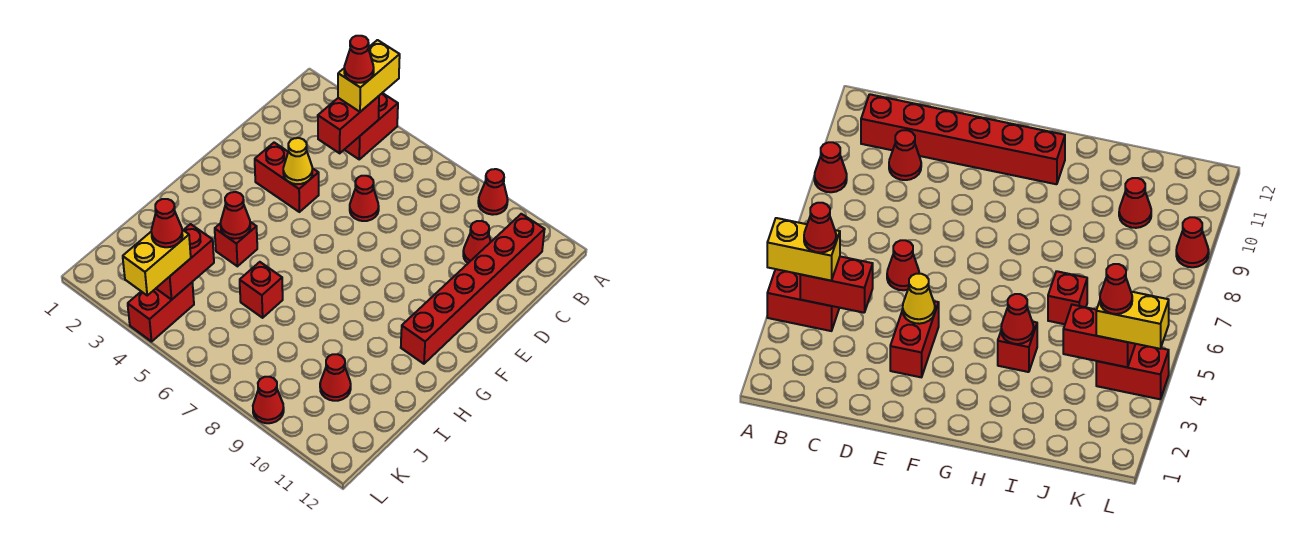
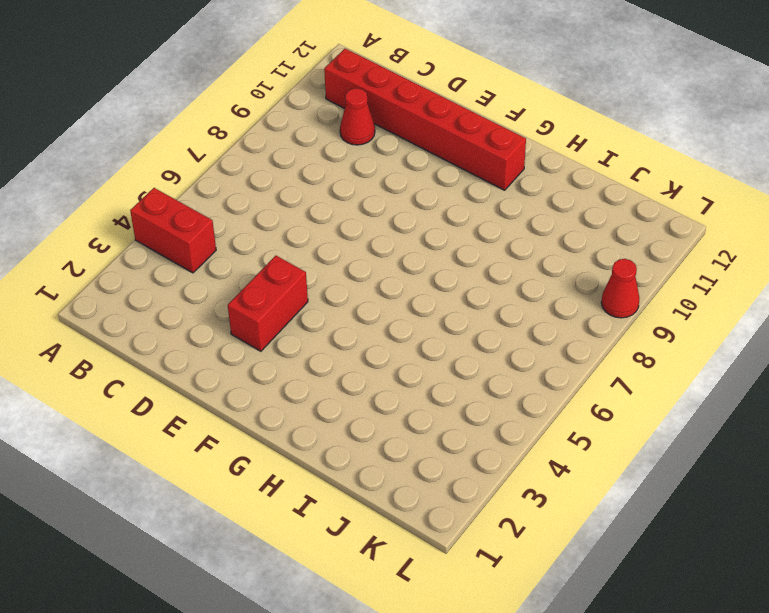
none -> red 1x1 cone [478,169,508,215]
none -> red 1x1 cone [350,176,379,221]
none -> red 1x1 brick [215,222,257,266]

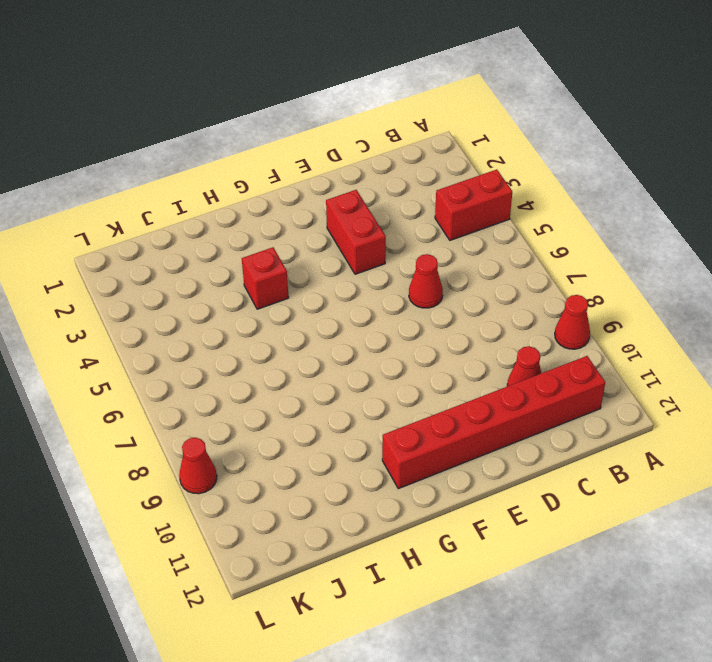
none -> red 1x1 brick [240,262,283,318]
none -> red 1x1 cone [320,354,351,401]
none -> red 1x2 brick [128,283,194,342]

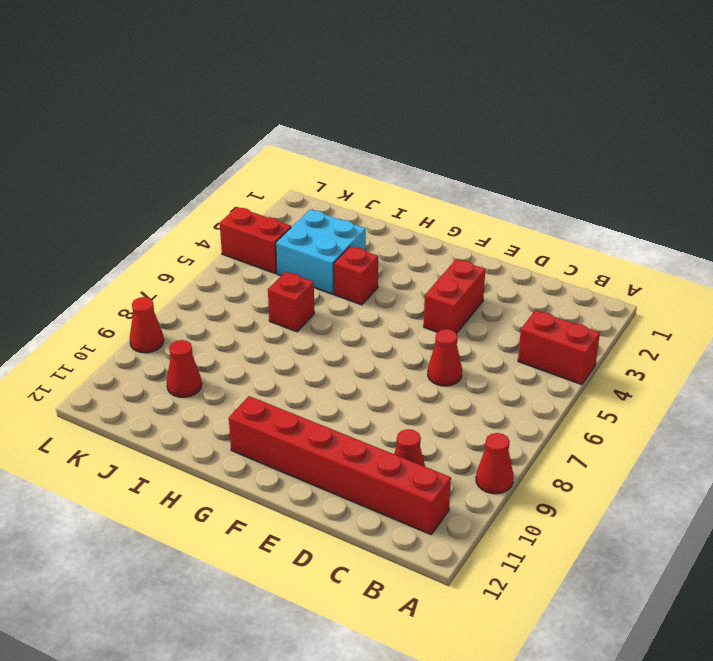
cyan 2x2 brick [276,210,366,294] -> none
none -> red 1x2 brick [318,96,379,153]
none -> yellow 1x1 cone [283,138,312,184]
none -> red 1x1 cone [221,192,250,239]

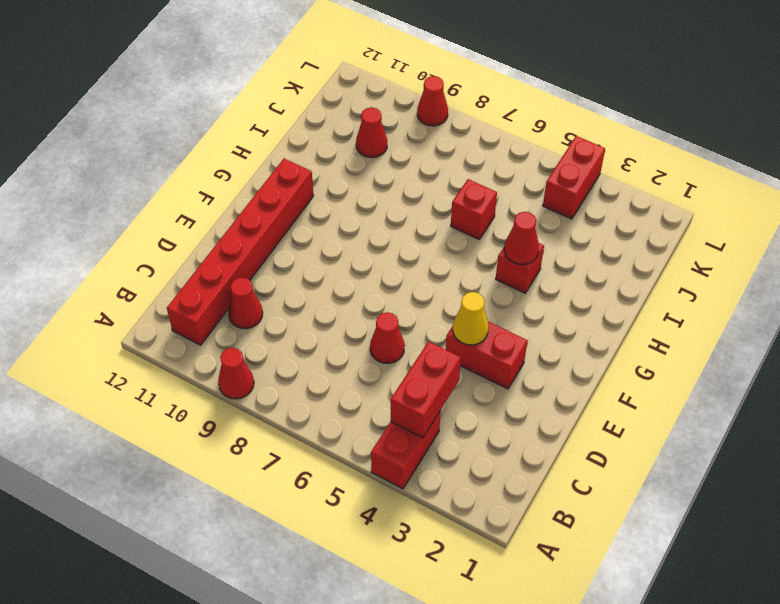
none -> red 1x2 brick [156,224,214,300]
none -> yellow 1x2 brick [338,40,400,112]
none -> yellow 1x2 brick [123,230,191,295]

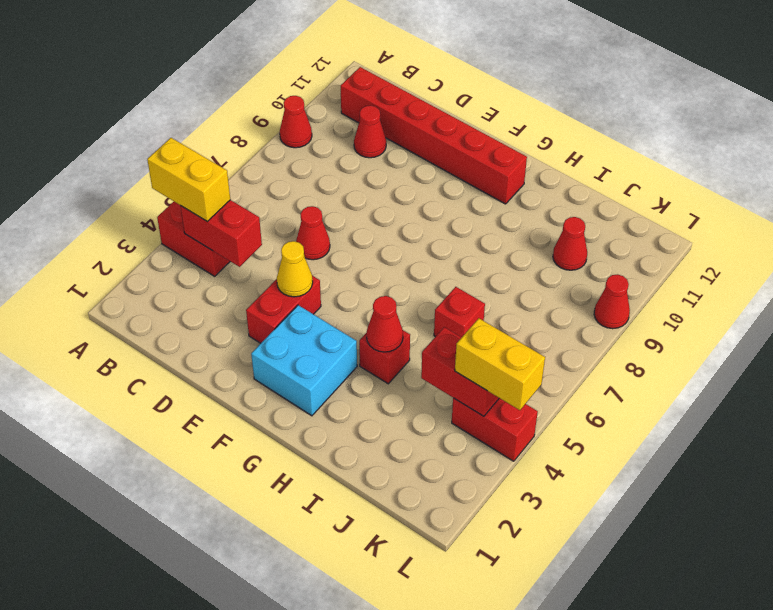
cyan 2x2 brick [251,305,357,416] -> none
none -> red 1x1 cone [344,36,374,83]
none -> red 1x1 cone [151,199,183,247]

